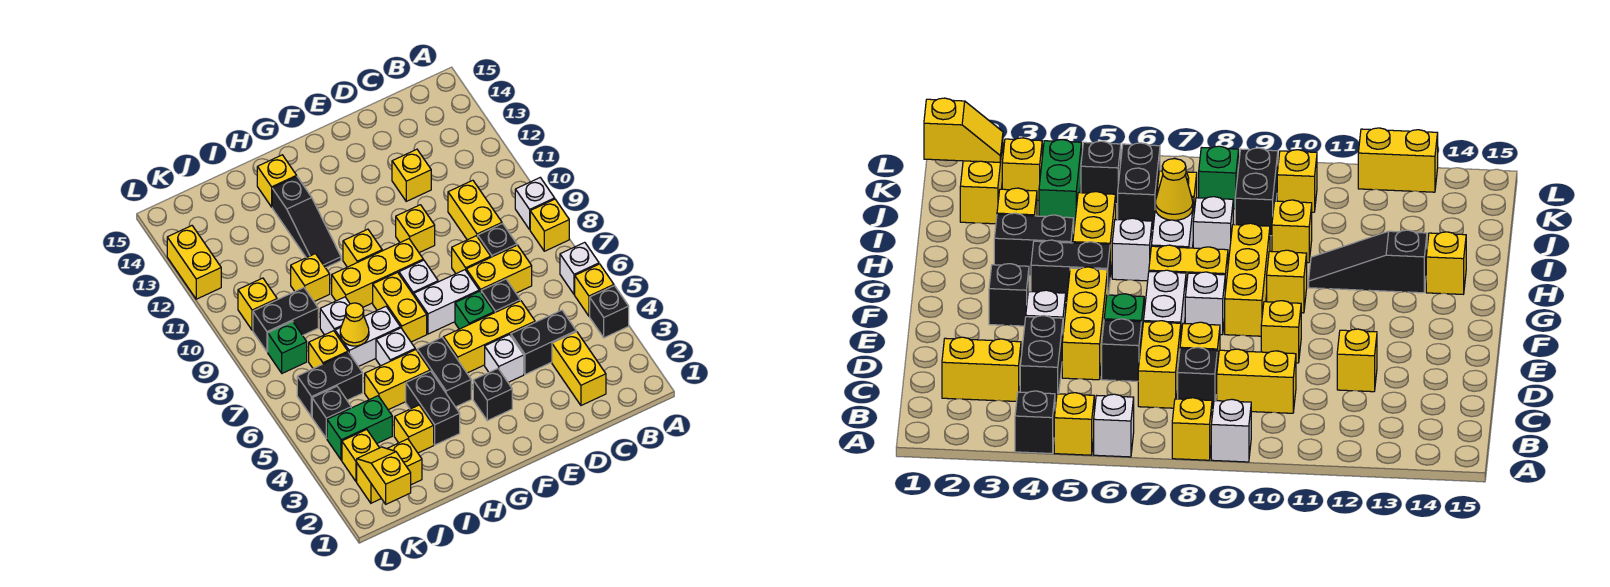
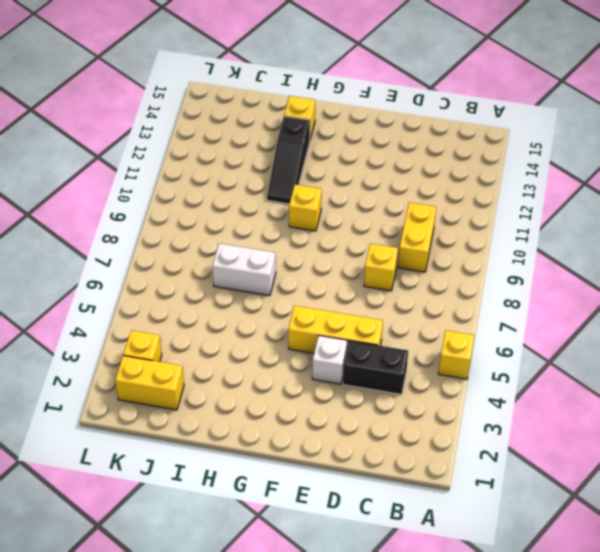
none -> black 1x1 brick [590,286,629,338]
none -> white 1x1 brick [560,242,599,295]
none -> yellow 1x1 brick [530,199,569,251]
none -> white 1x1 brick [515,178,555,229]

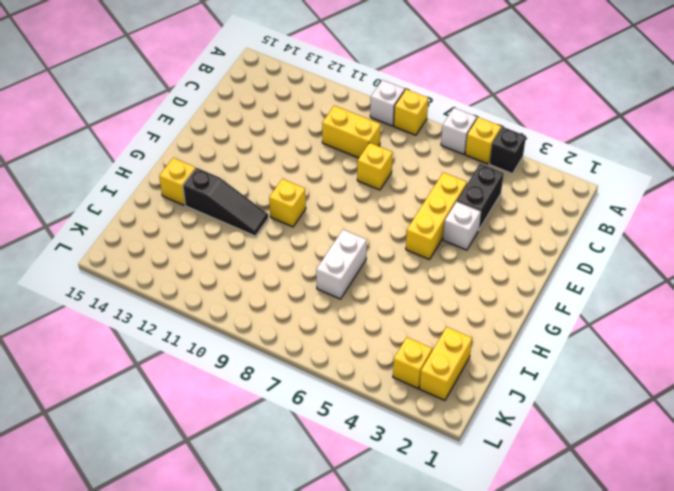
none -> yellow 1x2 brick [552,332,606,405]
none -> yellow 1x2 brick [466,245,532,293]
none -> black 1x1 brick [478,224,517,257]
none -> black 1x1 brick [481,279,520,313]

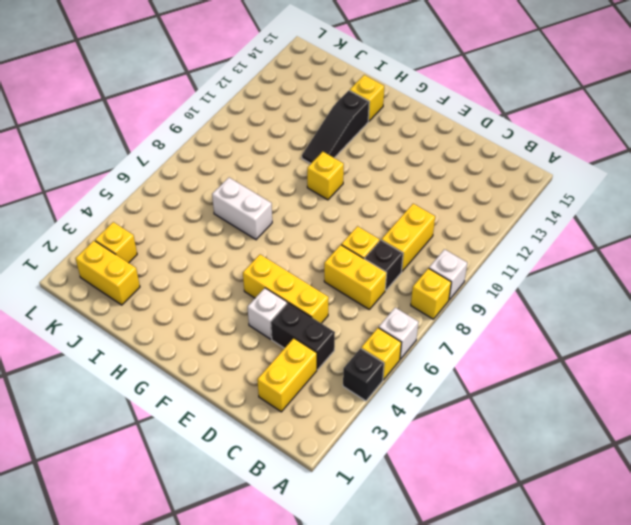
none -> black 1x1 brick [481,279,520,313]
none -> yellow 1x1 brick [392,149,431,201]
none -> green 1x1 brick [455,291,494,329]
none -> white 1x2 brick [414,270,479,334]

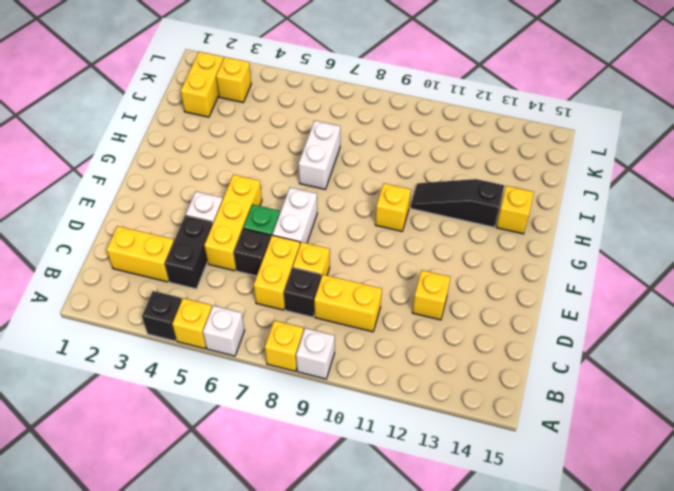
none -> yellow 1x1 brick [396,205,435,253]
none -> black 1x1 brick [473,369,512,421]
none -> white 1x1 brick [399,260,438,295]
none -> yellow 1x3 brick [332,239,423,307]

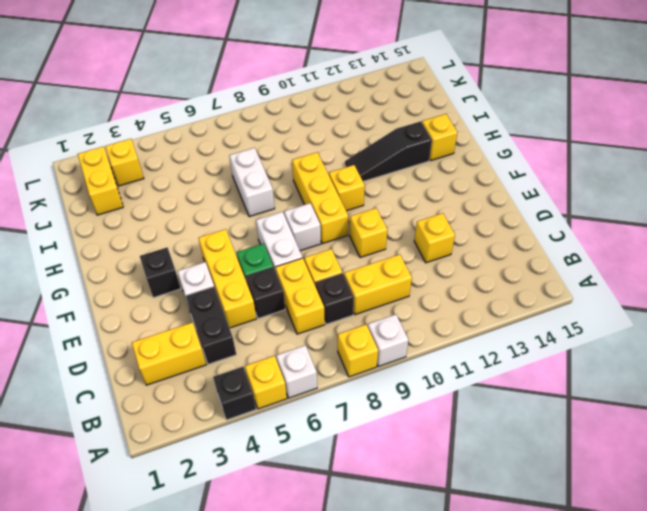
none -> black 1x2 brick [417,338,471,407]
none -> yellow 1x2 brick [373,272,427,342]
none -> black 1x2 brick [406,371,460,445]
none -> yellow 1x2 brick [365,349,430,410]

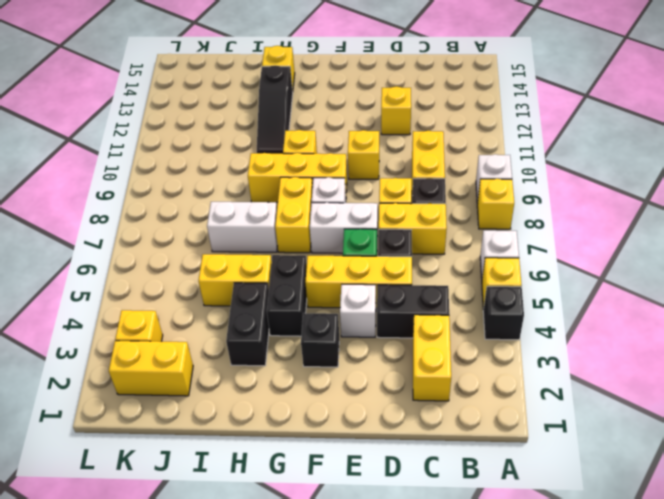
none -> white 1x1 brick [376,328,415,366]
none -> yellow 1x1 brick [394,405,434,453]
none -> white 1x1 brick [320,297,350,335]
none -> yellow 1x1 brick [291,254,330,301]

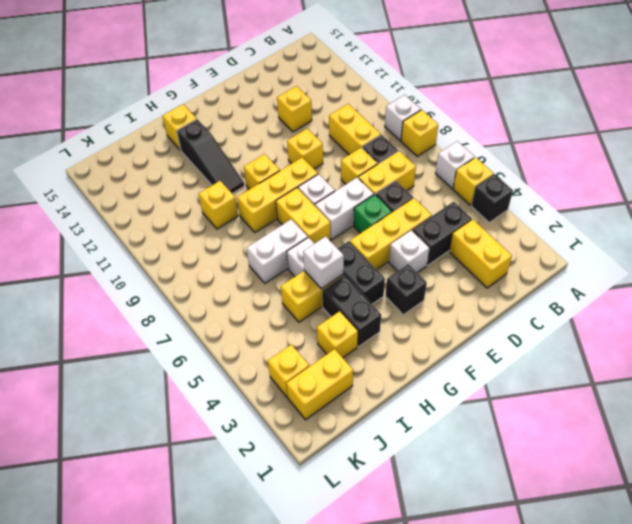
white 1x1 brick [303,236,344,289] -> white 1x1 brick moved to [320,297,350,335]
none -> green 1x2 brick [327,396,392,460]
none -> black 1x2 brick [297,352,363,417]
none -> yellow 1x1 brick [309,331,348,369]
none -> black 1x2 brick [253,288,318,352]

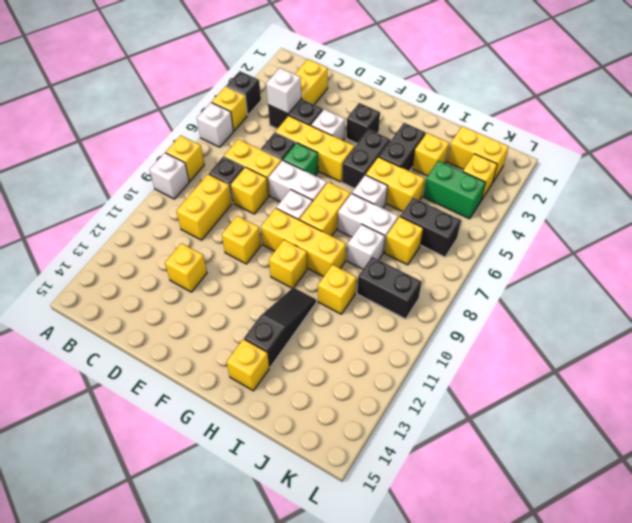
white 1x1 brick [266,68,301,114] -> none
none -> black 1x1 brick [312,386,351,438]
none -> green 1x1 brick [268,321,307,373]
none -> yellow 1x1 brick [238,278,277,330]
none -> yellow 1x2 brick [167,226,221,299]

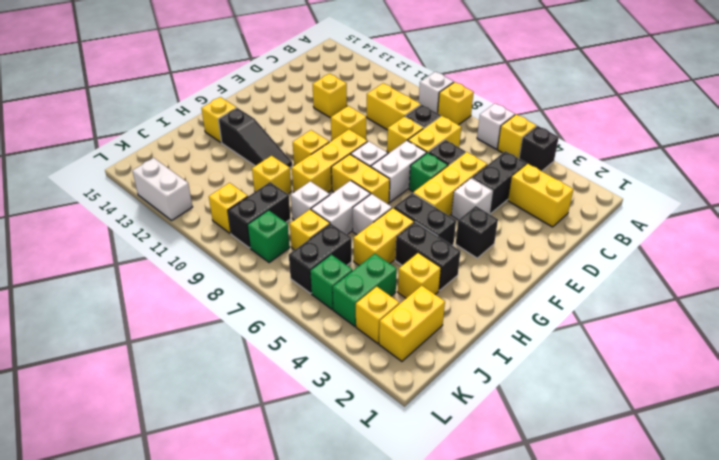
green 1x1 brick [310,254,352,309] -> black 1x1 brick [312,386,351,438]
white 1x2 brick [132,158,192,220] -> yellow 1x2 brick [167,226,221,299]
none -> yellow 1x1 cone [340,303,369,346]
none -> yellow 1x2 slope [357,447,411,504]

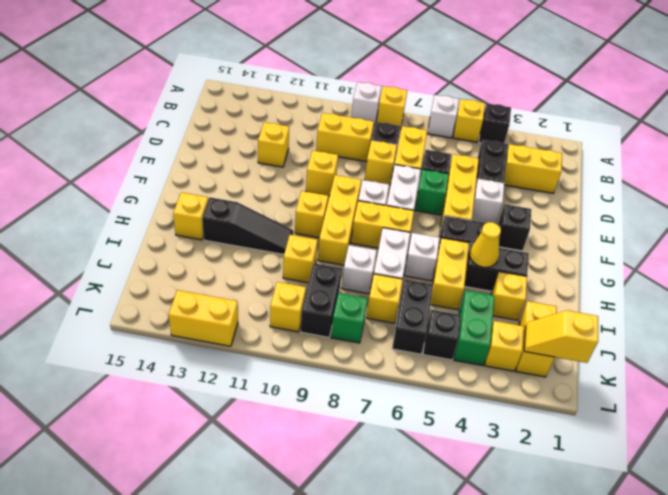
yellow 1x1 cone [470,222,501,267] -> yellow 1x1 cone moved to [340,303,369,346]

